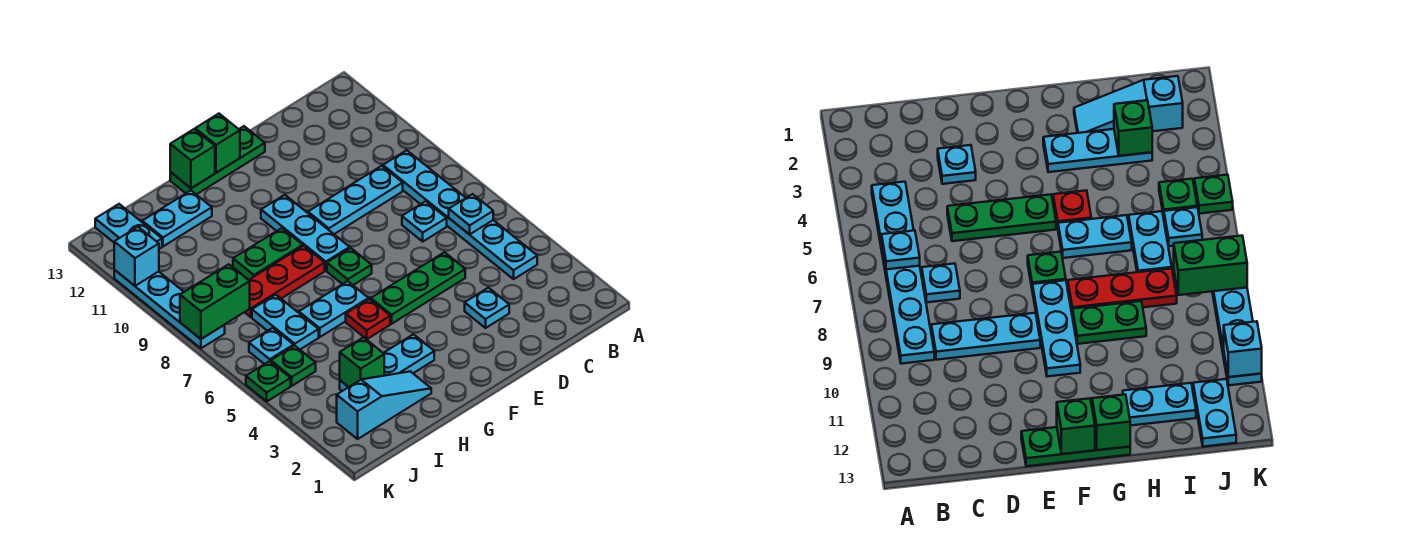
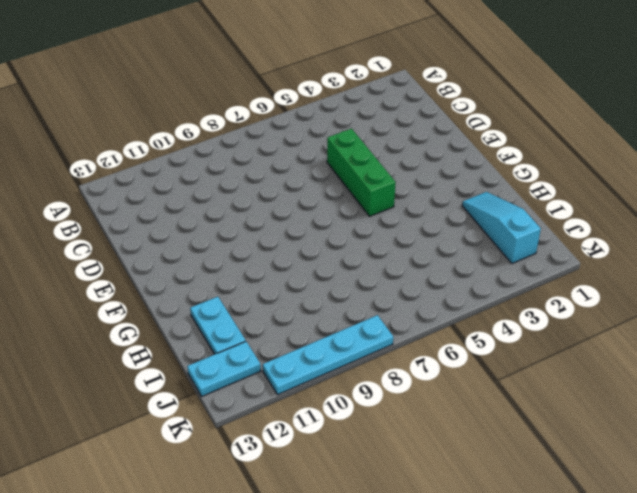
green 1x3 brick [327,129,396,216] -> green 1x3 plate [371,252,465,324]
none -> cyan 1x6 plate [383,150,537,279]
none -> cyan 1x1 plate [402,201,447,241]
none -> cyan 1x3 plate [308,166,403,234]

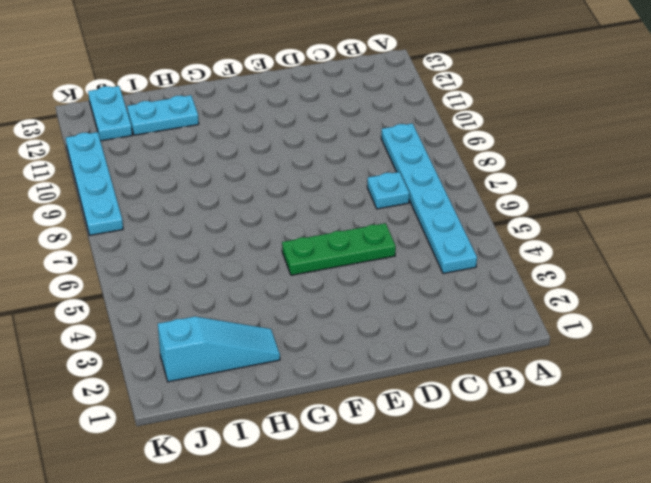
none -> cyan 1x3 plate [308,166,403,234]
none -> cyan 1x1 plate [465,288,509,328]
none -> green 1x3 plate [170,126,265,194]

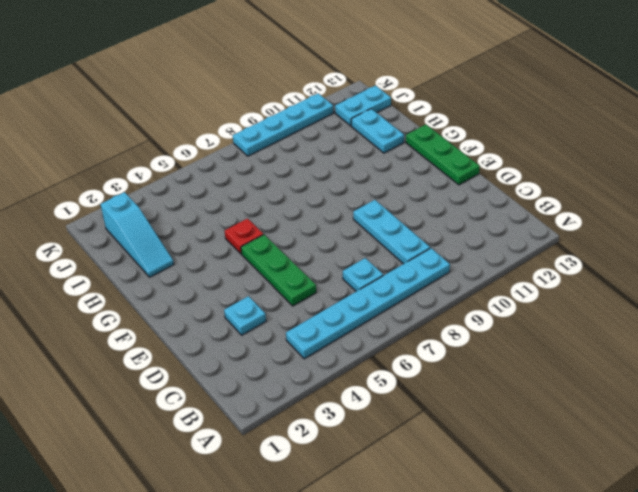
none -> green 1x1 plate [327,248,372,285]
none -> cyan 1x3 plate [261,195,350,271]
none -> cyan 1x3 plate [340,334,434,391]

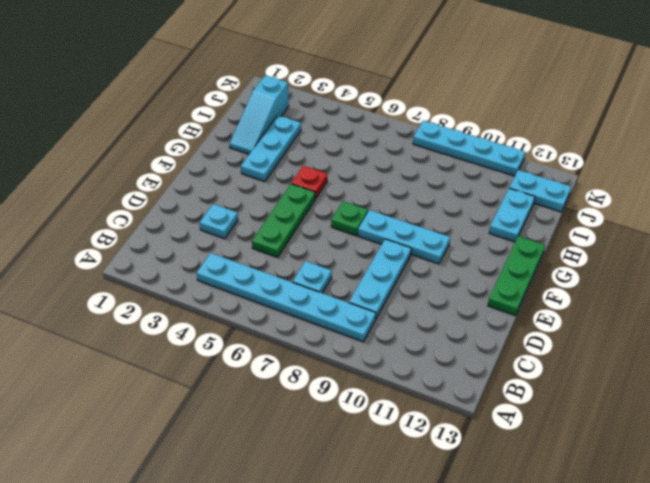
none -> cyan 1x2 plate [299,281,369,337]
none -> red 1x3 plate [245,246,325,317]
none -> green 1x2 plate [233,228,303,280]

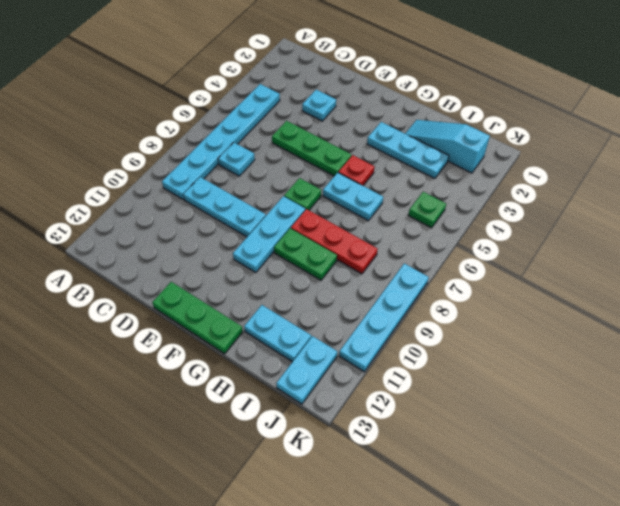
none -> cyan 1x2 plate [252,295,319,349]
none -> cyan 1x1 plate [249,328,294,364]
none -> green 1x1 plate [246,361,291,401]

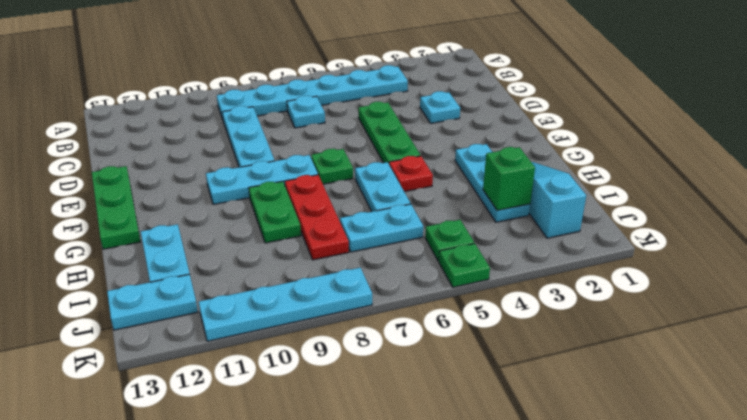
none -> cyan 1x1 plate [249,328,294,364]
none -> cyan 1x1 plate [449,194,493,235]
none -> green 1x1 brick [195,114,240,173]

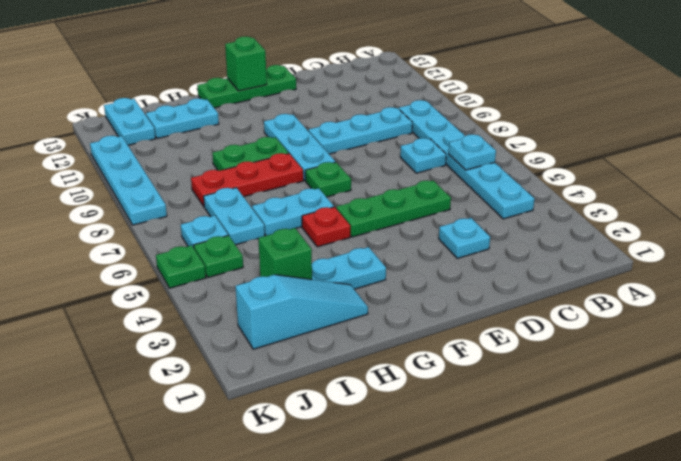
none -> green 1x1 brick [170,129,215,188]
none -> green 1x2 brick [180,264,250,339]
none -> cyan 1x1 brick [114,227,159,286]

